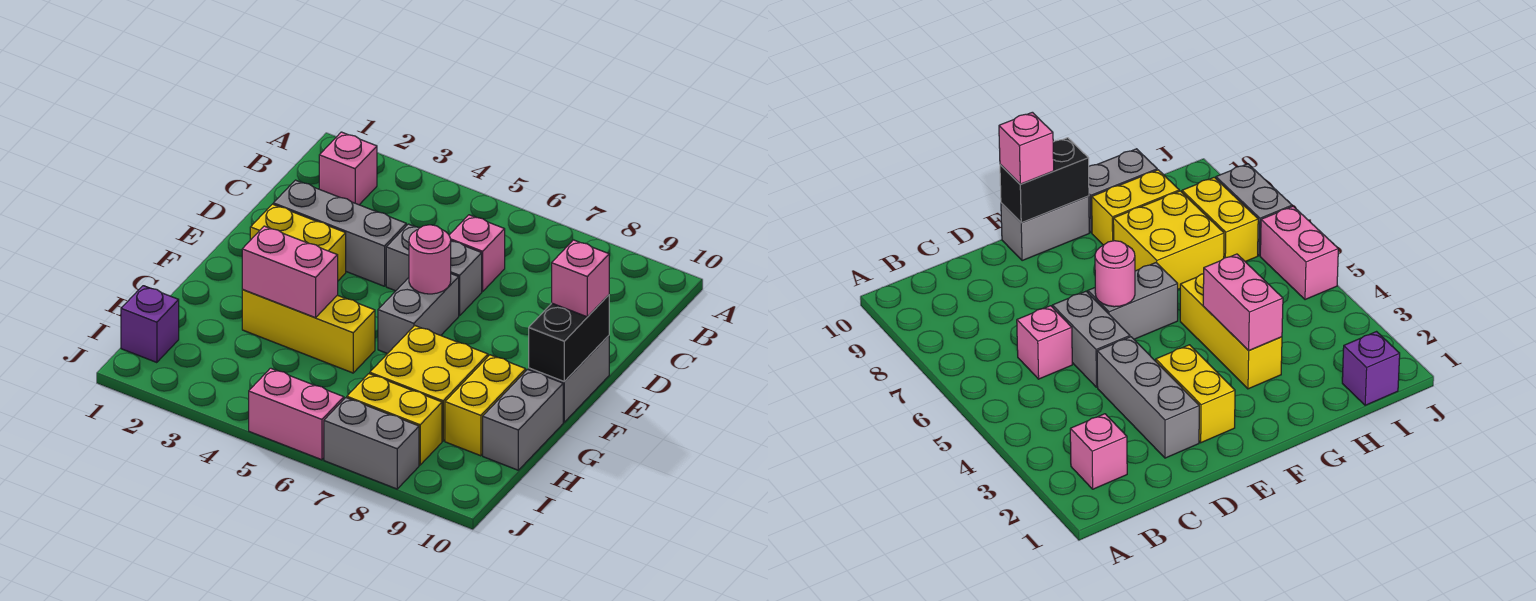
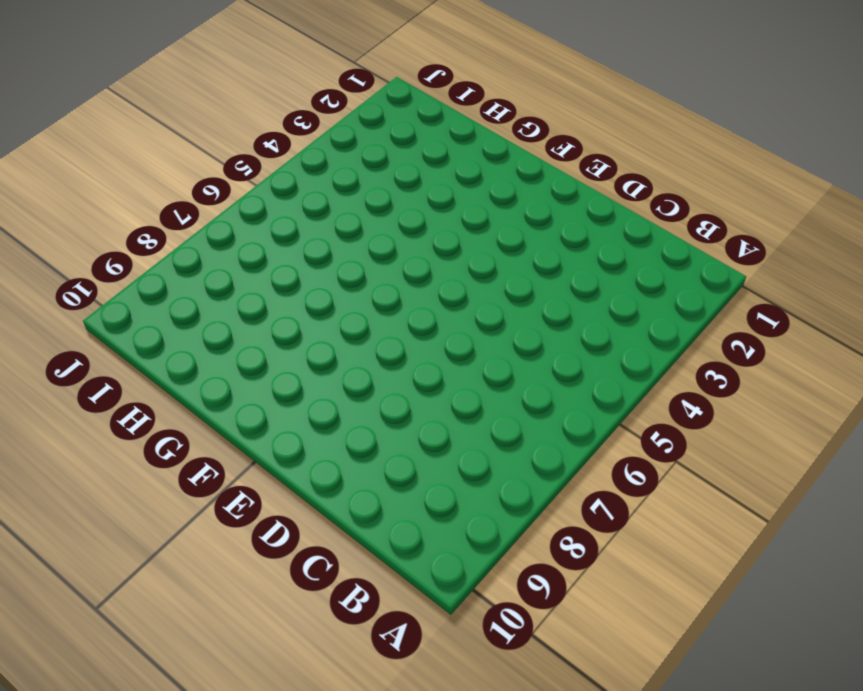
none -> pink 1x1 brick [319,132,377,205]
none -> pink 1x1 brick [449,215,505,292]
none -> grey 1x3 brick [273,180,406,286]

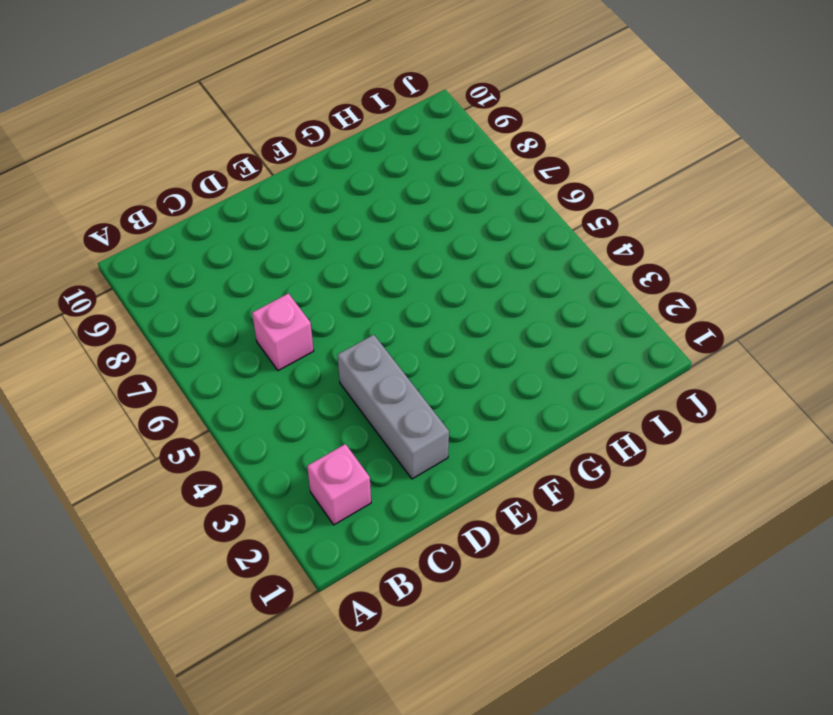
none -> grey 1x2 brick [386,224,482,316]
none -> yellow 1x2 brick [250,204,346,281]
none -> grey 1x2 brick [378,274,459,354]

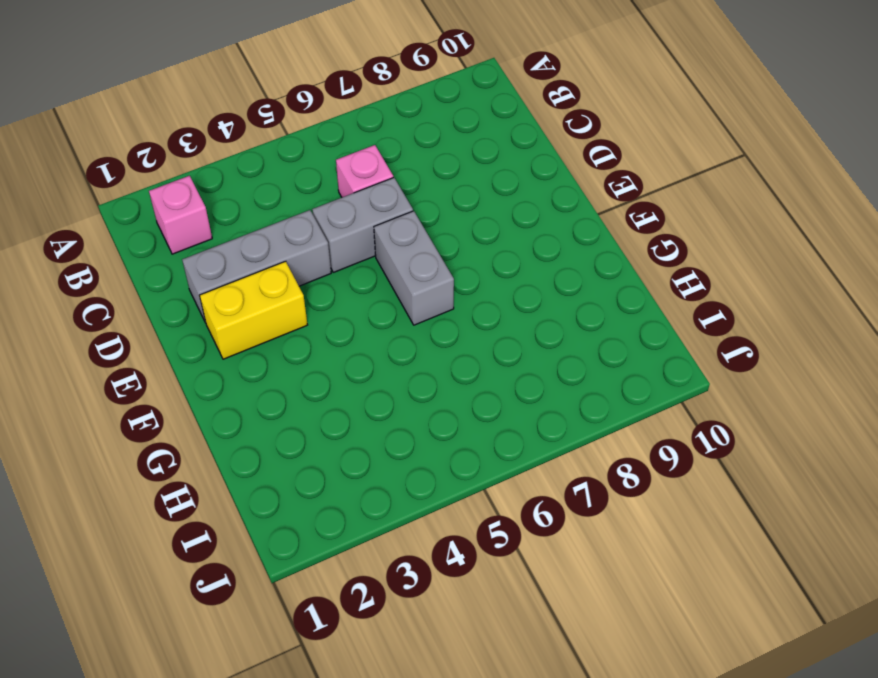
none -> grey 1x2 brick [529,336,609,422]
none -> yellow 1x3 brick [242,289,375,373]
none -> yellow 2x2 brick [370,325,488,441]

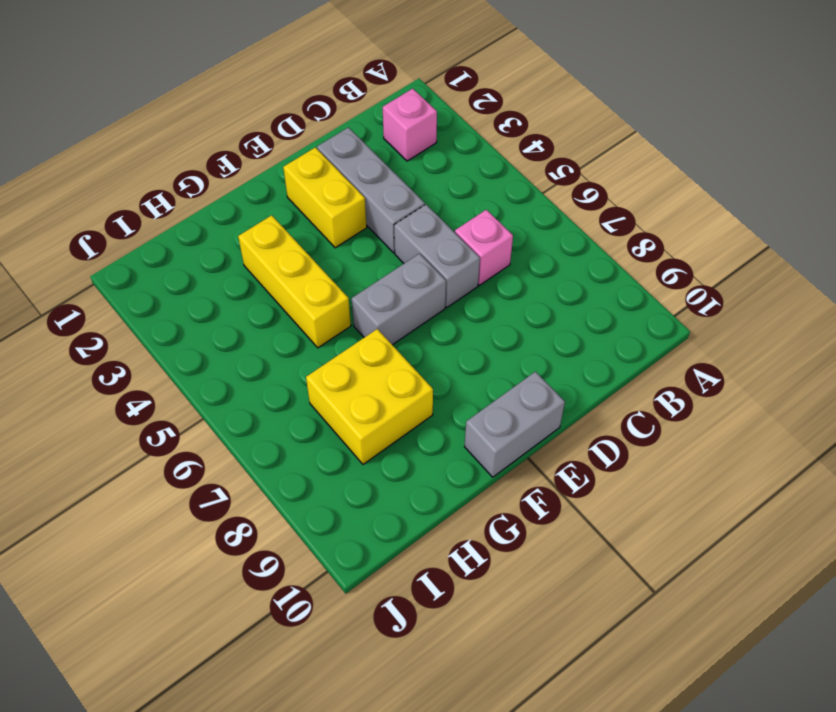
none -> yellow 1x2 brick [445,355,526,456]
none -> grey 1x2 brick [483,369,563,470]
none -> purple 1x1 brick [121,286,179,363]

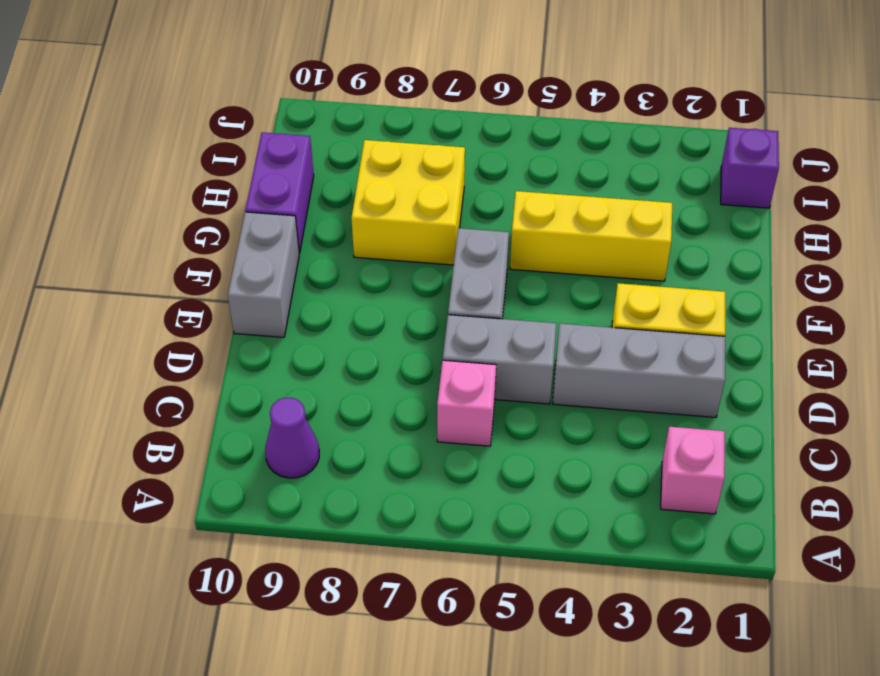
purple 1x1 cone [265,398,319,478] -> none
purple 1x2 brick [245,132,314,253] -> grey 1x2 brick [483,369,563,470]
none -> yellow 1x2 brick [445,355,526,456]
none -> yellow 1x2 brick [347,374,442,465]
none -> pink 1x2 brick [249,368,344,460]

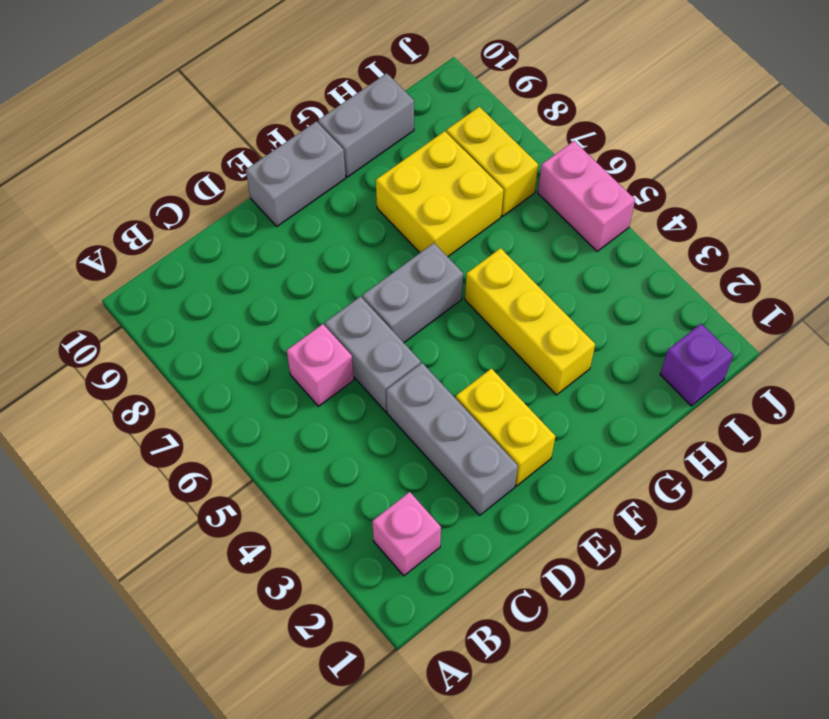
none -> yellow 1x2 brick [445,355,526,456]
none -> grey 1x2 brick [324,398,419,489]
none -> pink 1x1 round brick [409,225,451,294]

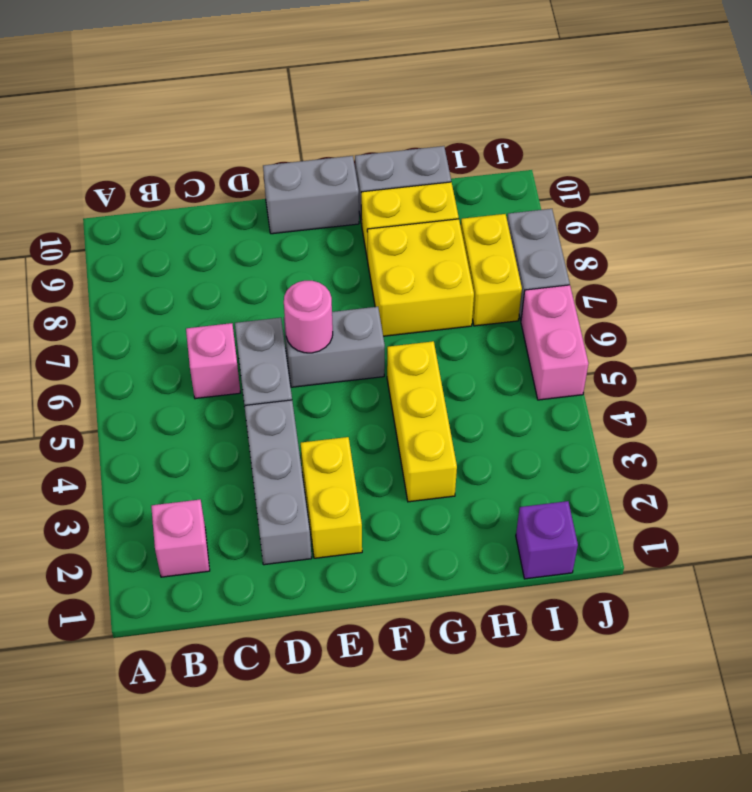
none -> black 1x2 brick [529,295,609,382]
none -> pink 1x2 brick [242,226,338,318]
none -> pink 1x1 brick [552,240,609,317]

